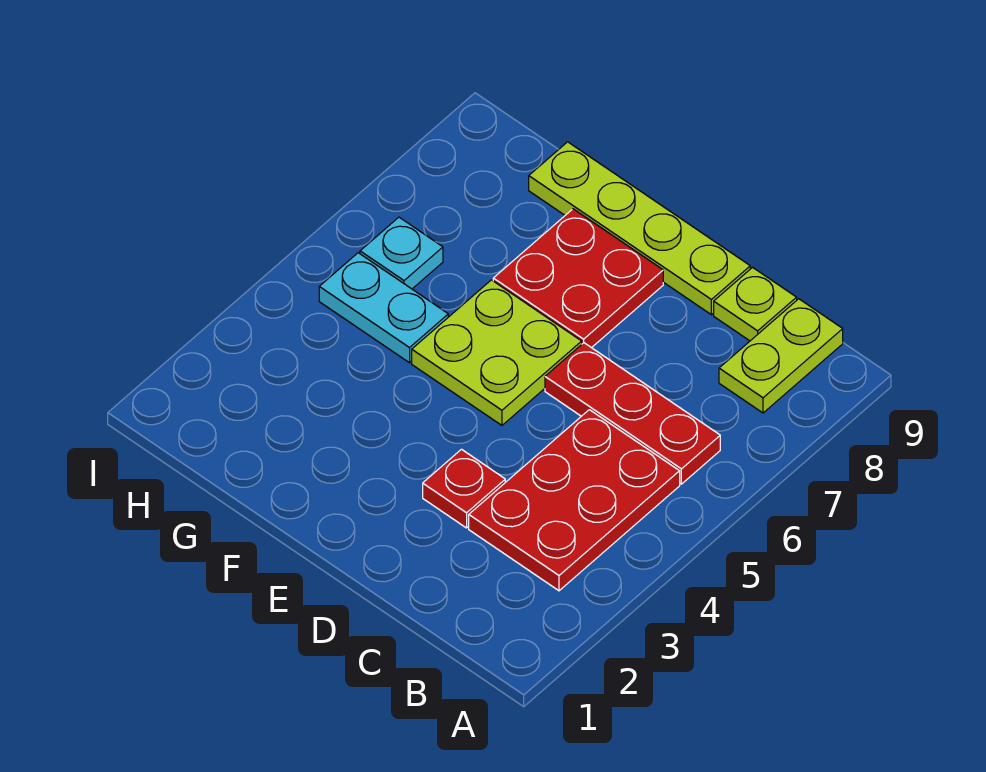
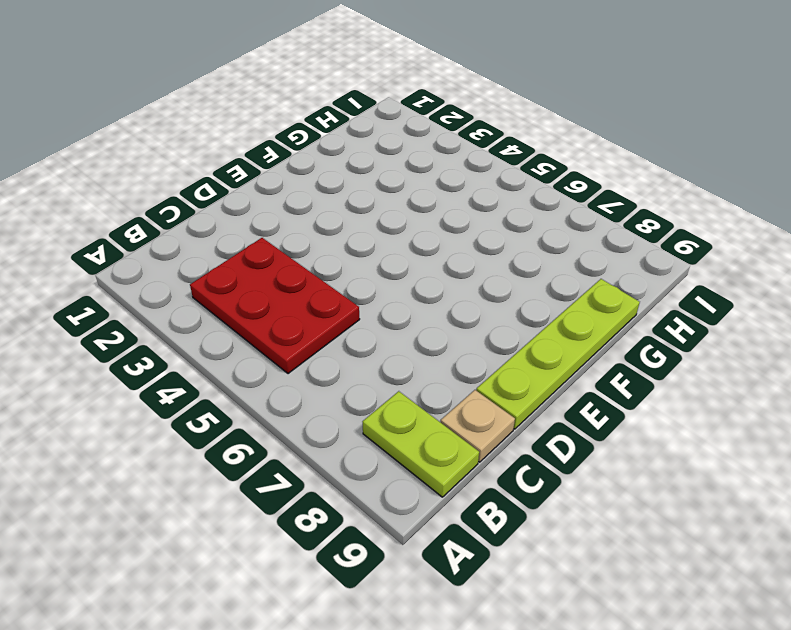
tan 1x1 plate [441,390,515,462] -> lime 1x1 plate [714,267,797,341]
none -> red 1x3 plate [545,343,720,484]
none -> red 1x1 plate [423,449,505,528]

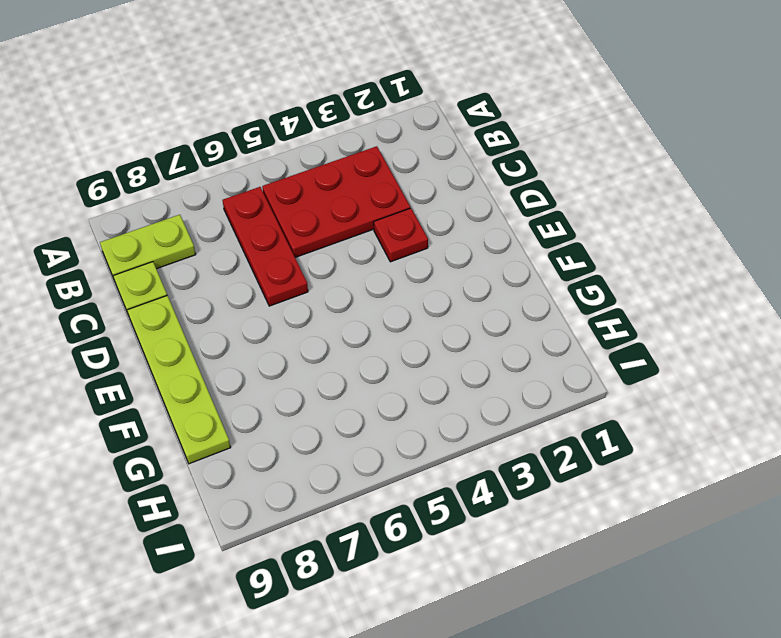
none -> lime 2x2 plate [412,280,582,425]
none -> red 2x2 plate [493,209,663,348]

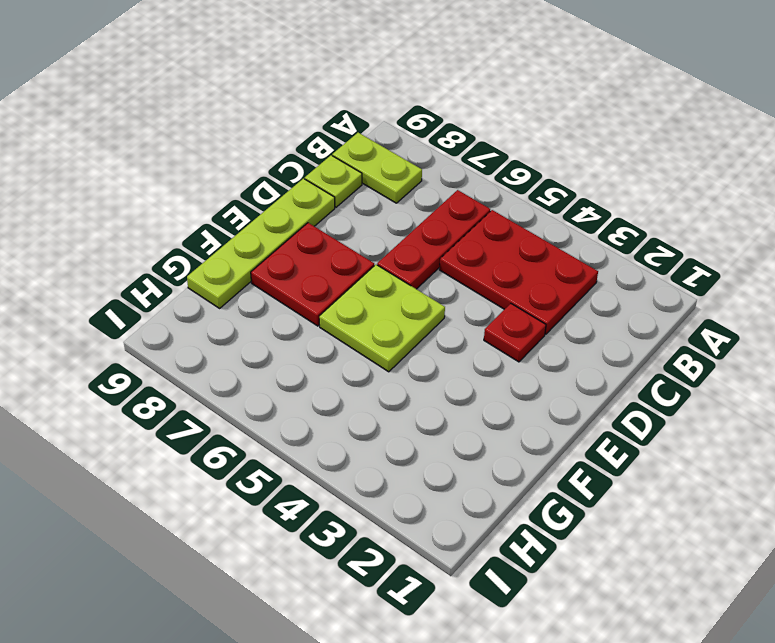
none -> cyan 1x2 plate [319,253,448,363]
none -> cyan 1x1 plate [360,217,443,289]

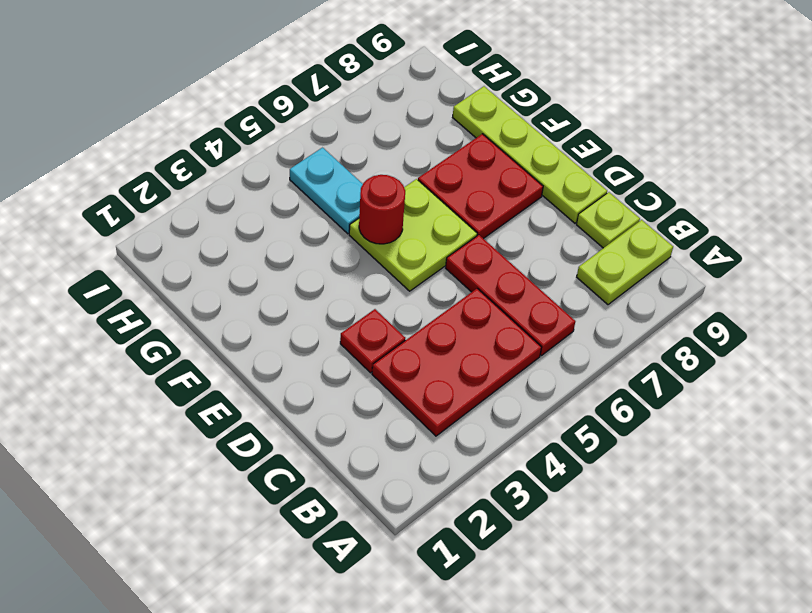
red 1x1 round brick [359,175,405,244] -> none
none -> cyan 1x1 plate [360,217,443,289]

